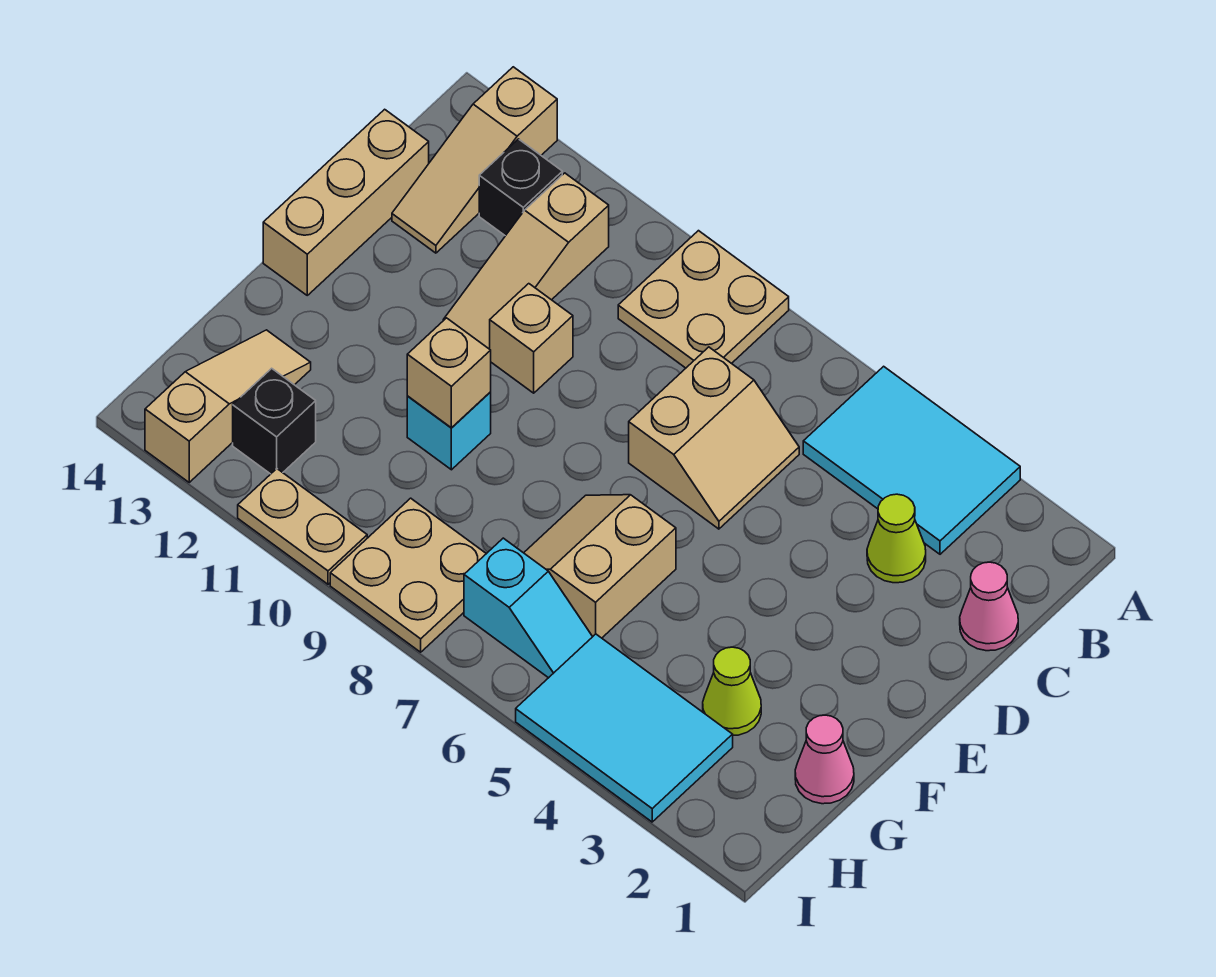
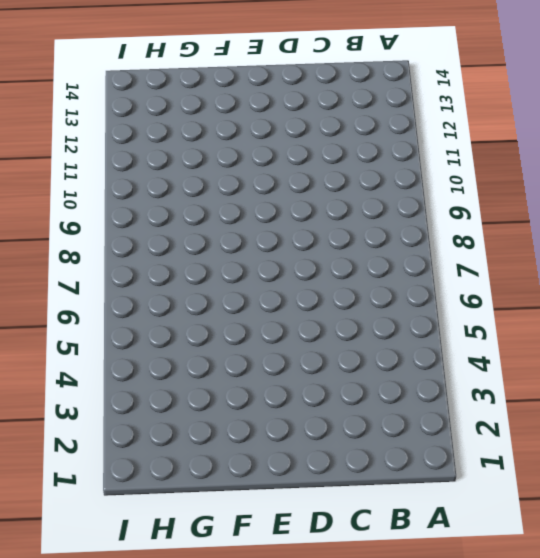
none -> cyan 2x3 tile [803,366,1020,554]
none -> tan 2x2 plate [618,231,789,368]
none -> tan 1x3 slope [392,67,557,253]

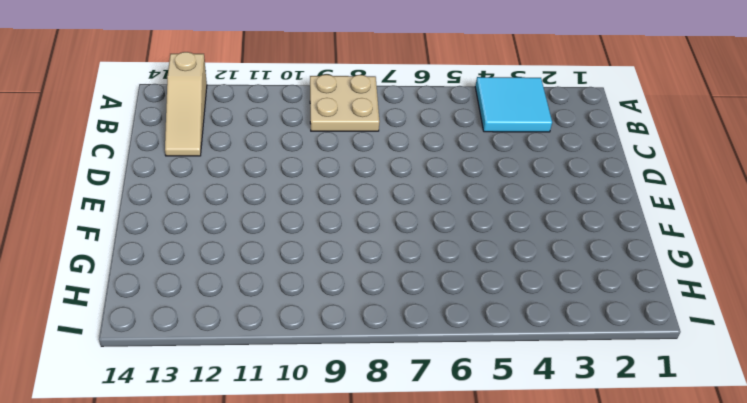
cyan 2x2 tile [475,77,552,132] -> cyan 2x3 tile [803,366,1020,554]
none -> tan 1x3 slope [443,173,609,349]
none -> black 1x1 brick [479,139,562,236]
none -> pink 1x1 cone [960,562,1018,651]

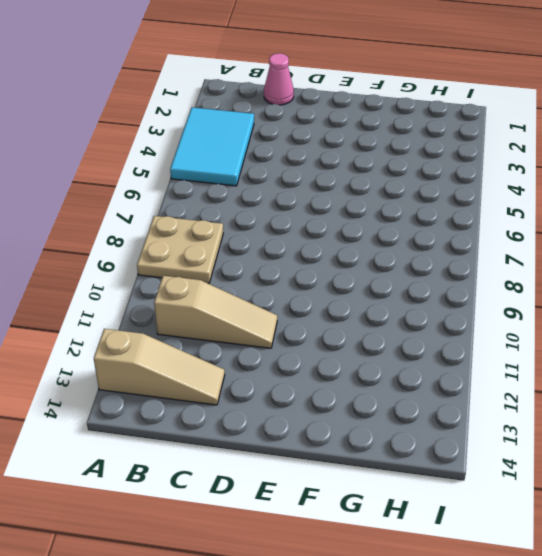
none -> black 1x1 brick [479,139,562,236]
none -> lime 1x1 cone [867,494,926,583]
none -> tan 2x2 slope [629,347,799,529]

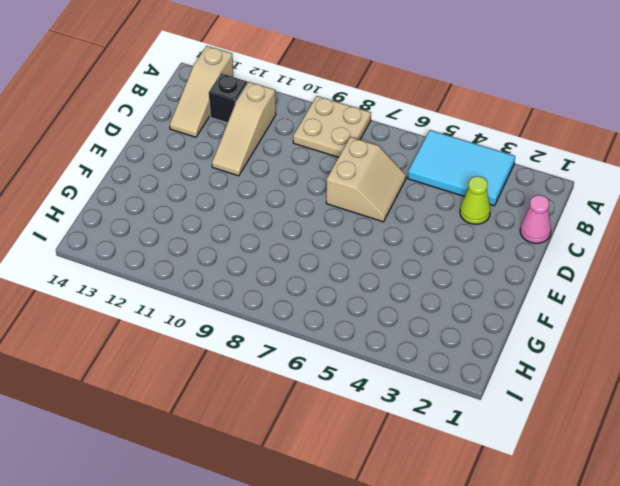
none -> tan 1x3 brick [263,109,429,295]
none -> tan 1x1 brick [490,284,573,393]
none -> tan 2x2 slope [524,495,676,638]

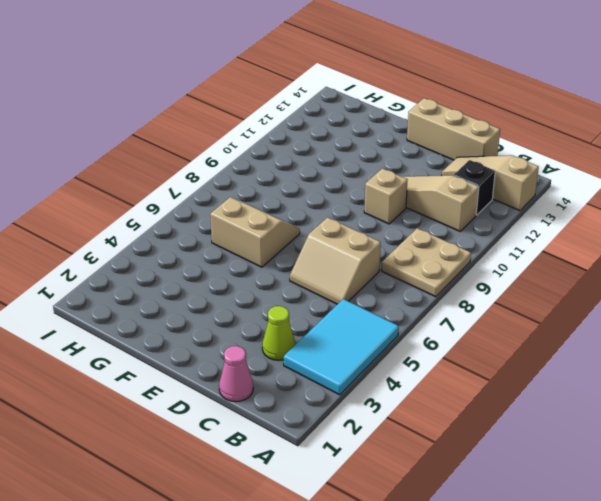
none -> cyan 1x1 brick [407,392,491,470]
none -> pink 1x1 cone [795,715,854,804]
none -> lime 1x1 cone [703,647,761,735]

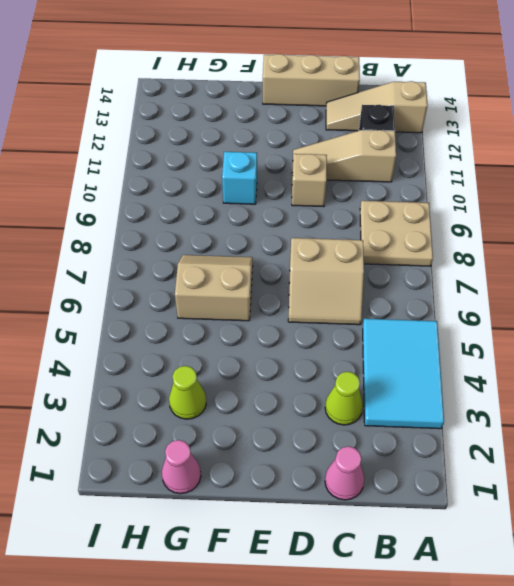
none -> tan 1x3 slope [145,330,311,482]
none -> cyan 2x3 tile [516,634,733,822]
none -> cyan 1x2 slope [464,538,592,678]

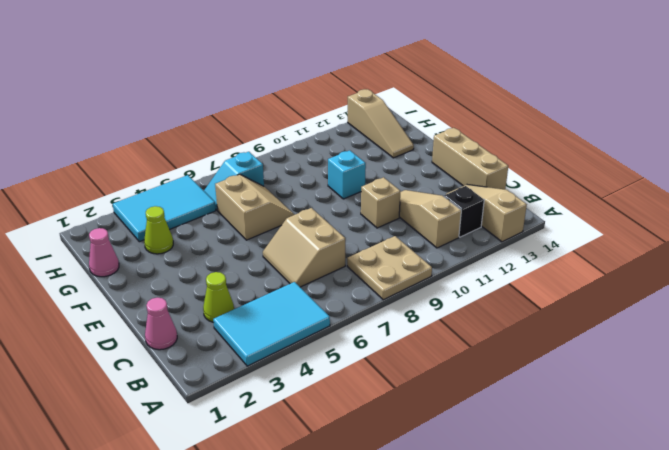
none -> tan 2x2 plate [330,498,486,652]
none -> black 1x1 brick [233,368,316,474]
none -> tan 1x2 plate [238,469,367,584]

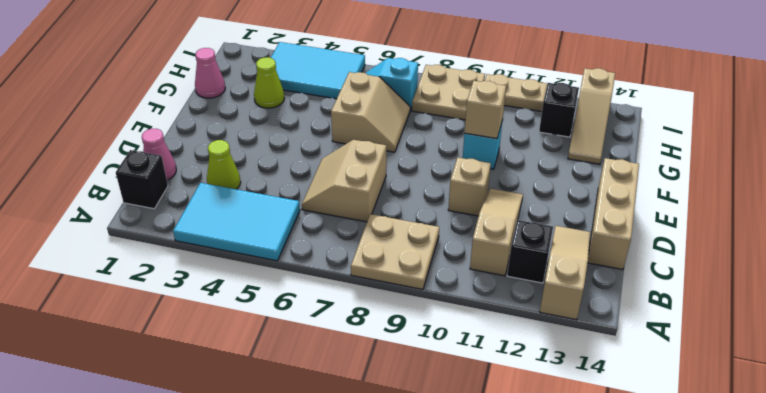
black 1x1 brick [116,150,168,209] -> none

